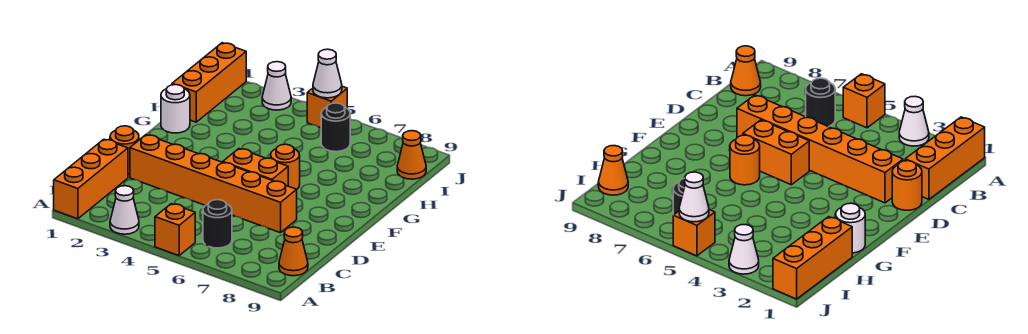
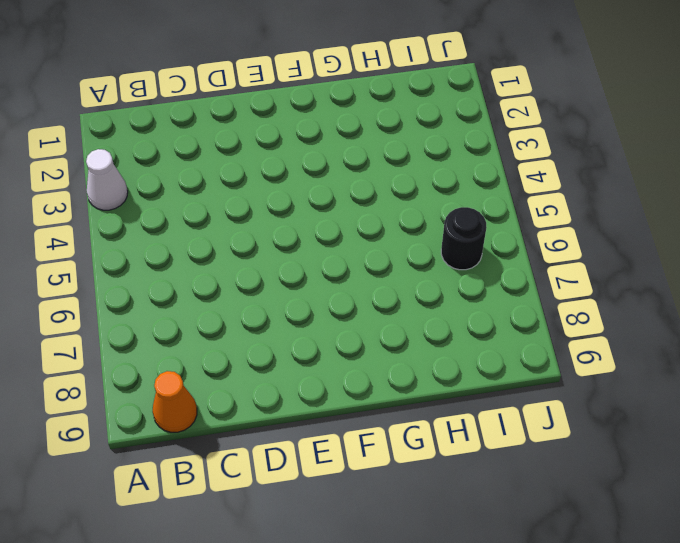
none -> orange 1x3 brick [54,139,128,219]
none -> orange 1x1 brick [155,204,195,256]
none -> black 1x1 round brick [203,200,232,248]

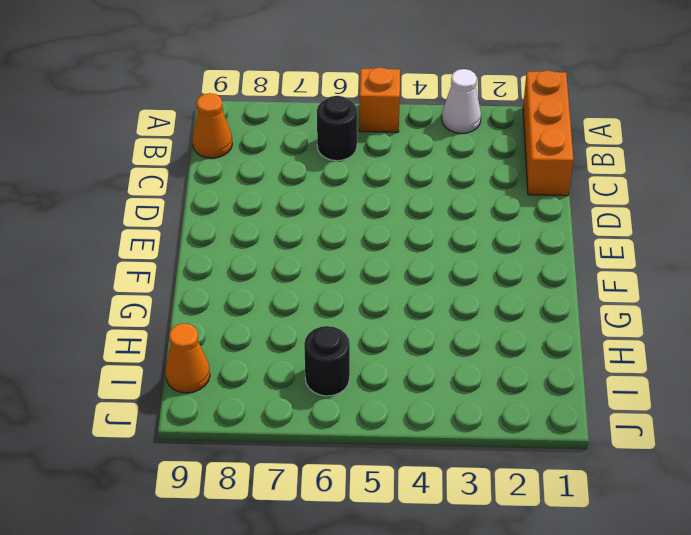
none -> orange 1x1 round brick [110,126,139,174]
none -> orange 1x6 brick [130,135,297,233]
none -> orange 1x2 brick [223,149,288,186]

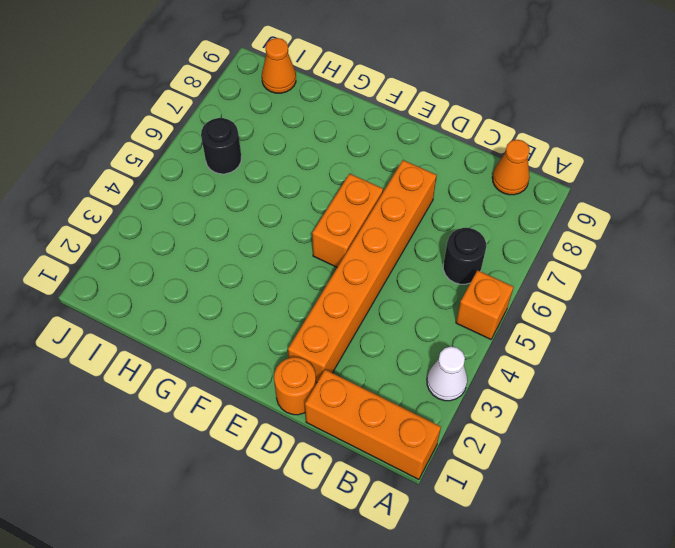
none -> orange 1x1 round brick [271,144,300,190]
none -> white 1x1 round brick [161,85,190,133]
none -> orange 1x3 brick [172,43,246,122]

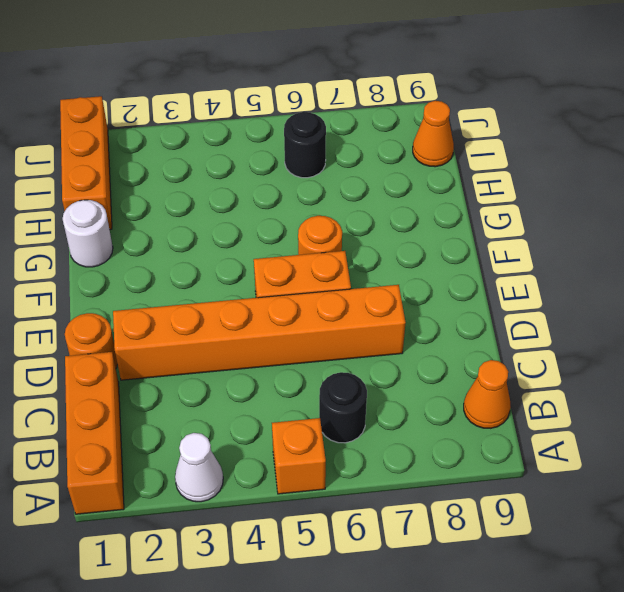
none -> white 1x1 cone [262,62,291,110]
none -> orange 1x1 brick [307,86,347,128]
none -> white 1x1 cone [313,49,342,98]

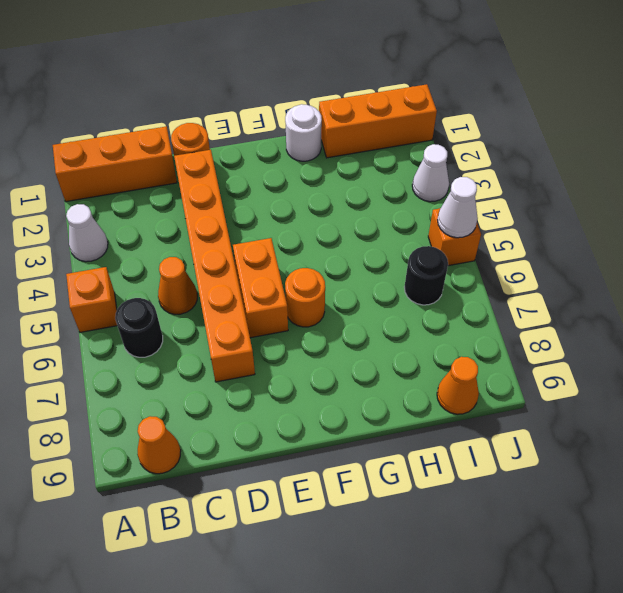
orange 1x1 cone [158,257,197,314] -> none

